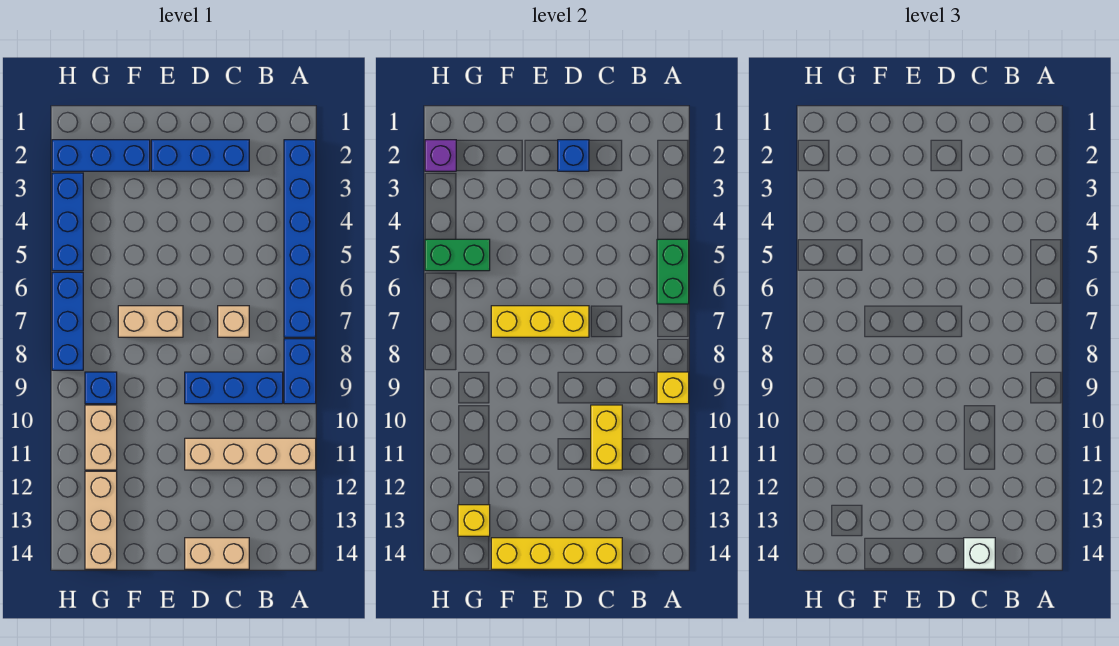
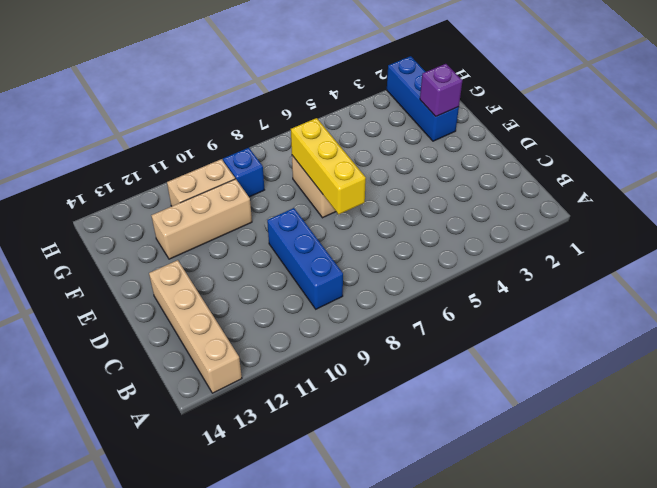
tan 1x4 brick [149,260,242,393] -> tan 1x4 brick moved to [185,438,316,470]
purple 1x1 brick [420,64,462,116] -> purple 1x1 brick moved to [425,140,456,171]
tan 1x3 brick [151,179,252,259] -> tan 1x3 brick moved to [85,471,117,569]
none -> blue 1x6 brick [284,140,316,337]
none -> blue 1x2 brick [284,339,316,404]
none -> blue 1x3 brick [151,140,249,171]

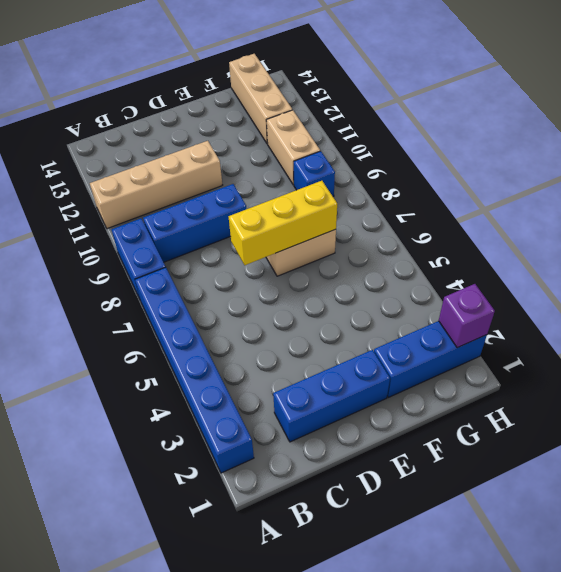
none -> tan 1x1 brick [218,306,249,337]
none -> tan 1x2 brick [185,538,249,569]
none -> blue 1x3 brick [52,173,83,271]

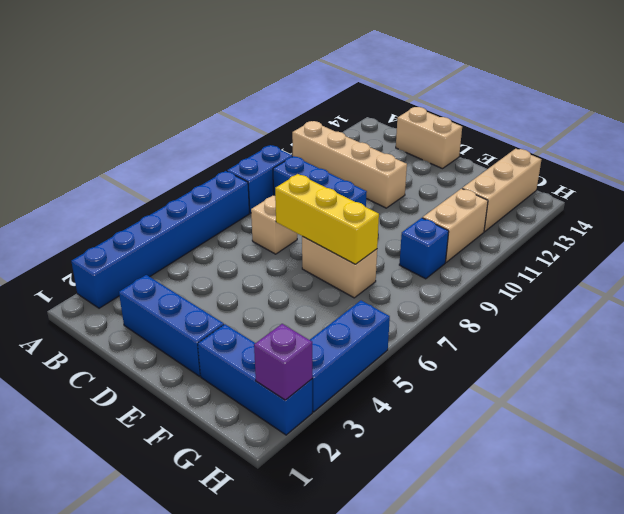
none -> blue 1x3 brick [52,272,83,370]
none -> green 1x2 brick [657,239,689,304]
none -> yellow 1x1 brick [657,372,689,404]

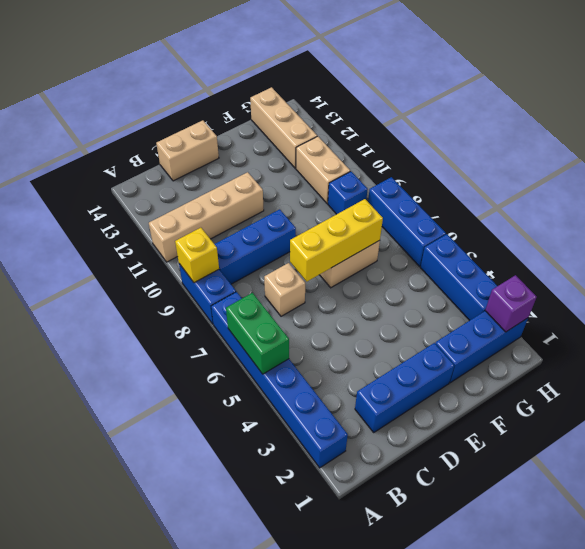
none -> yellow 1x2 brick [591,405,622,470]
none -> yellow 1x4 brick [491,538,622,569]
none -> blue 1x1 brick [558,140,589,171]

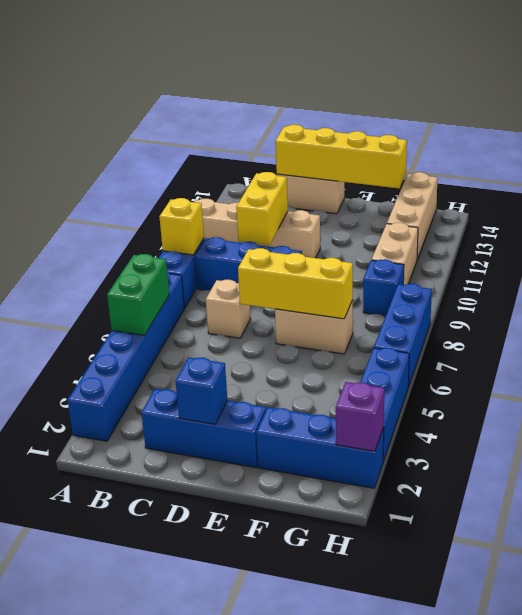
none -> green 1x2 brick [425,239,490,271]
none -> yellow 1x1 brick [458,505,490,536]
none -> white 1x1 brick [964,538,995,569]

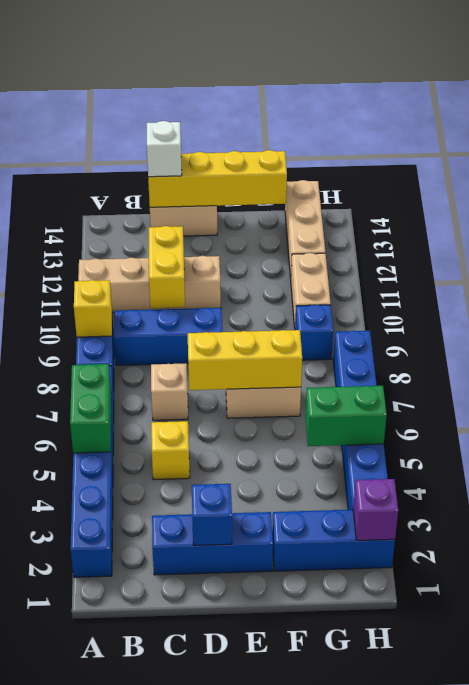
yellow 1x1 brick [151,421,190,480] -> yellow 1x1 brick moved to [458,505,490,536]

